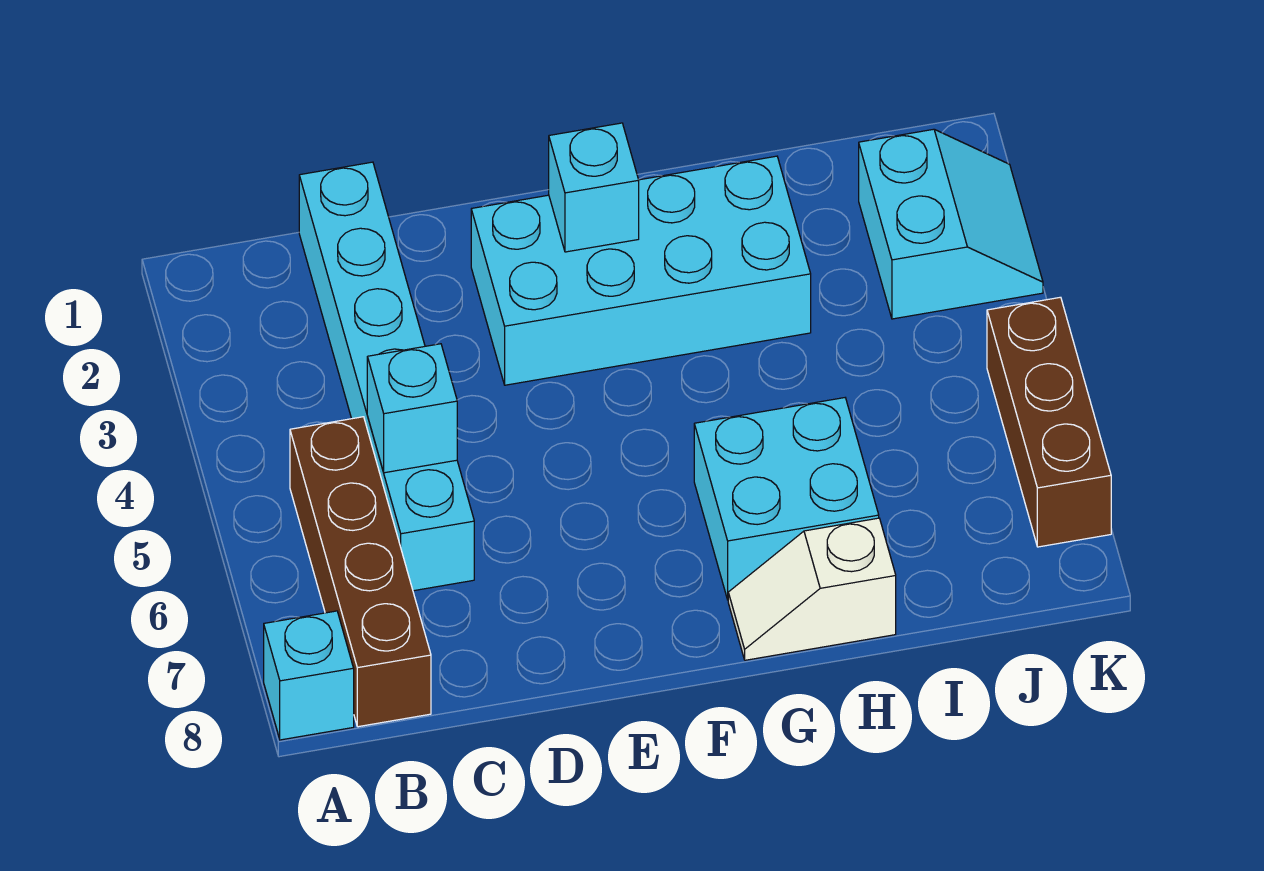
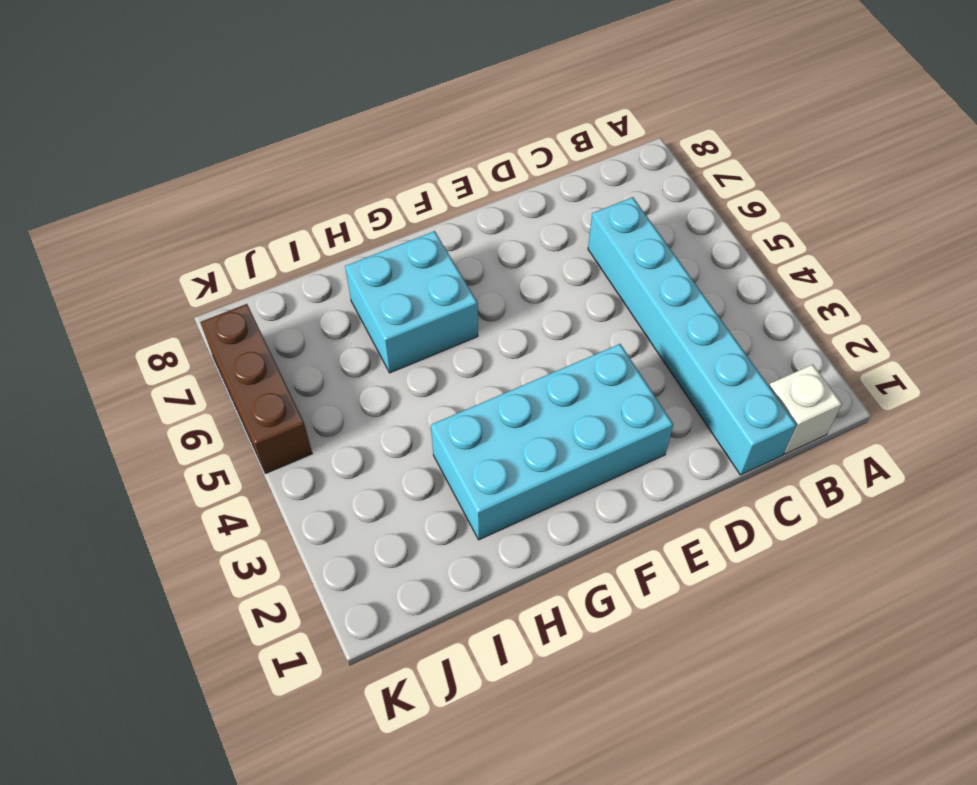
white 1x1 brick [769,364,842,454] -> none
none -> cyan 1x1 brick [264,611,354,740]
none -> brown 1x4 brick [290,417,431,727]

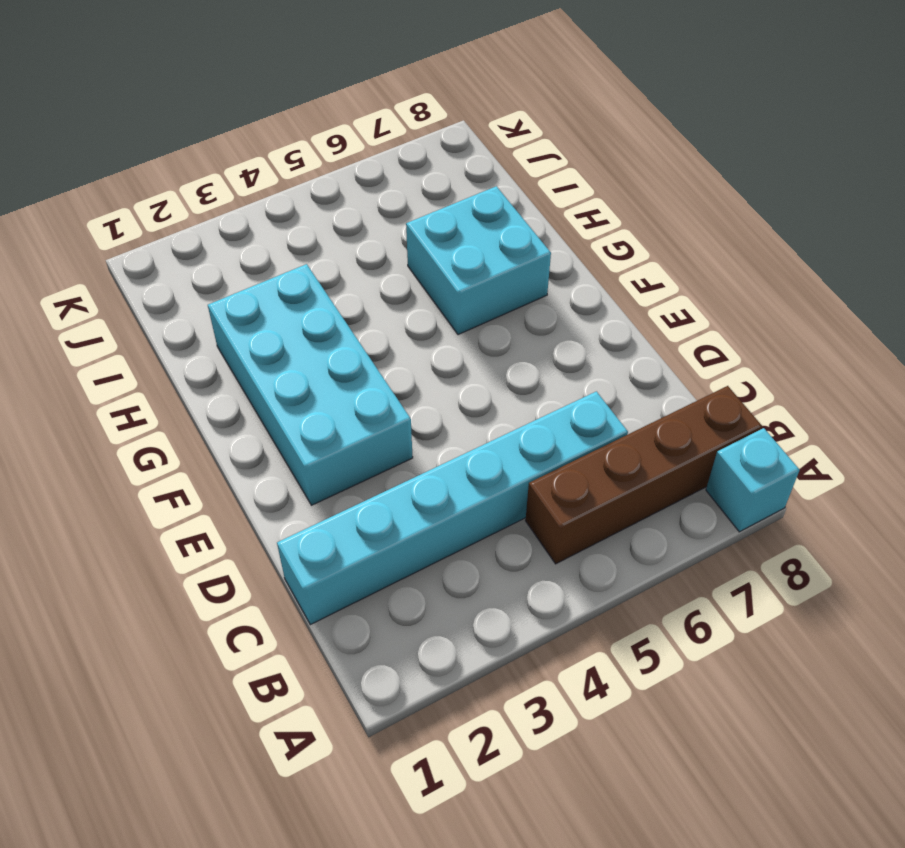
none -> white 1x2 slope [728,518,896,660]
none -> cyan 2x2 slope [859,129,1043,319]

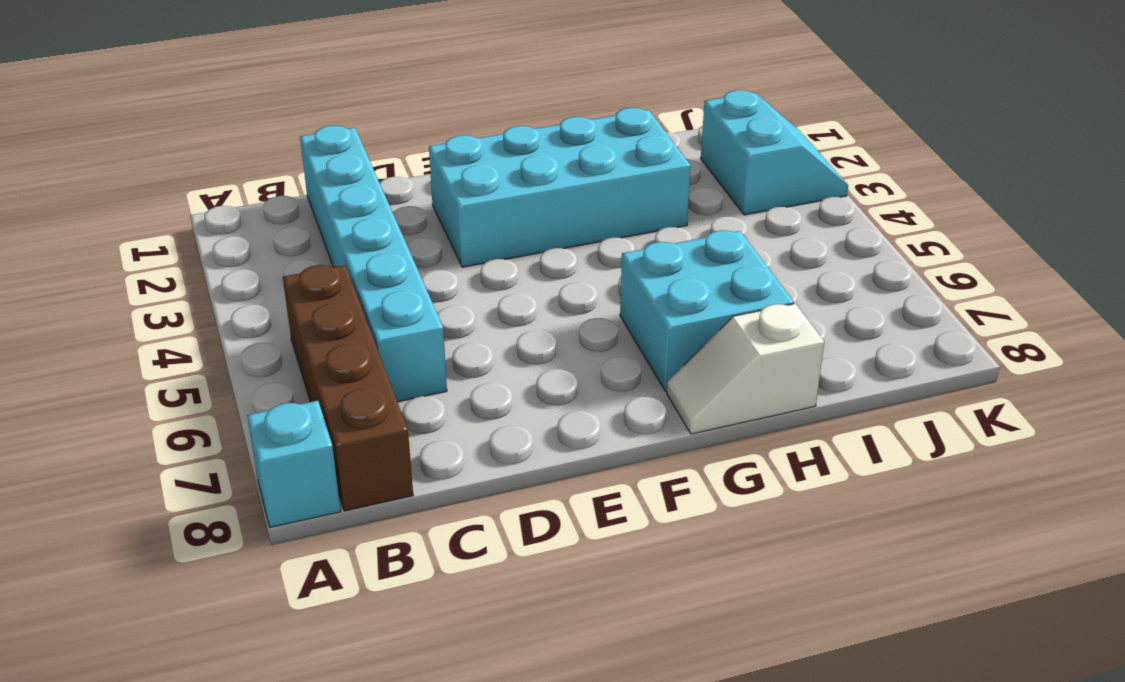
none -> brown 1x3 brick [987,297,1111,547]
none -> cyan 1x1 brick [367,344,457,473]

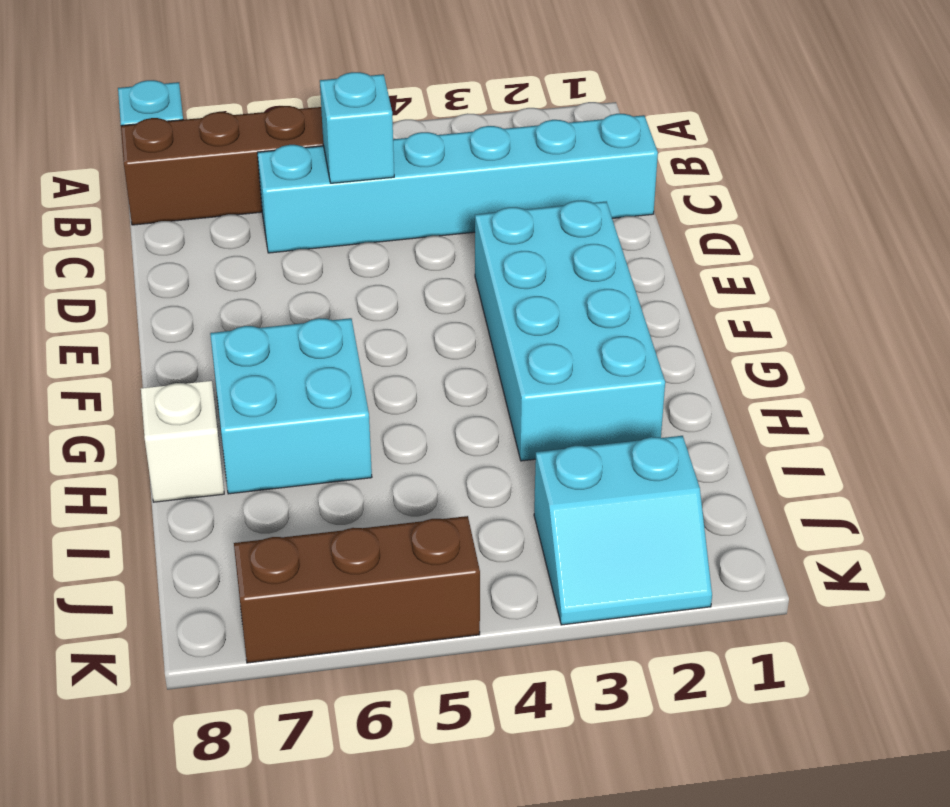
none -> cyan 1x1 brick [549,123,639,252]

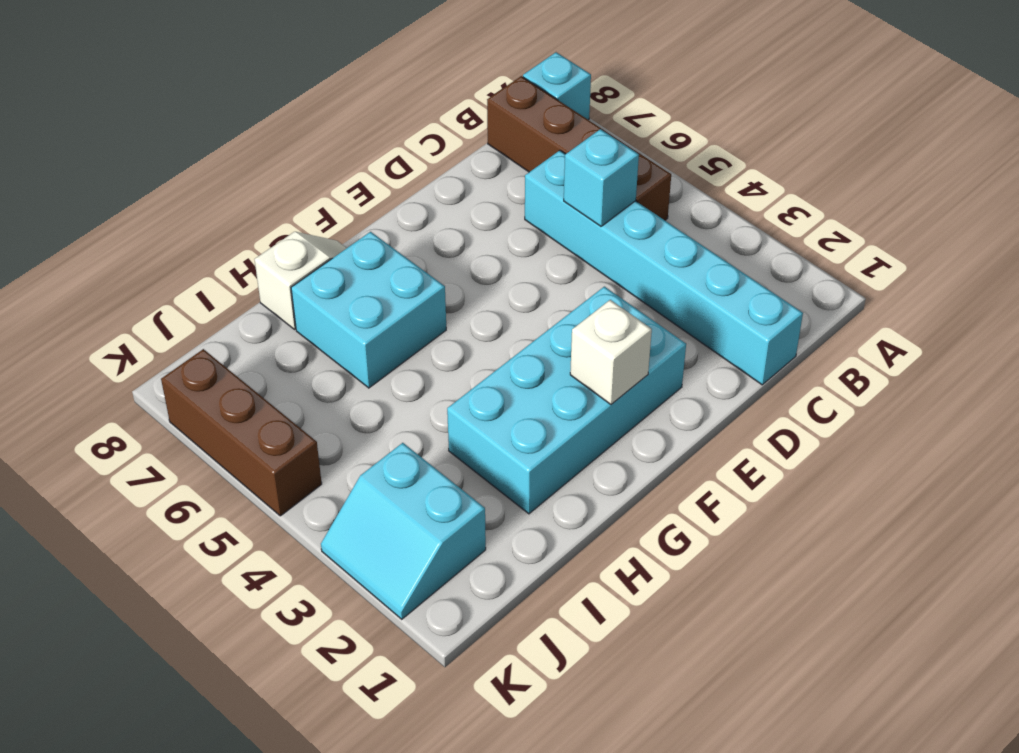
white 1x1 brick [570,300,652,405] -> cyan 1x1 brick [549,123,639,252]

